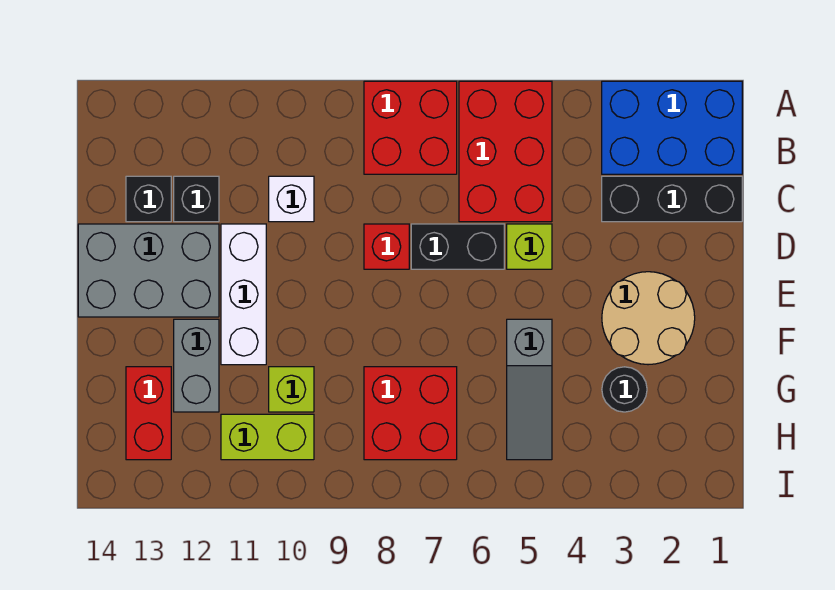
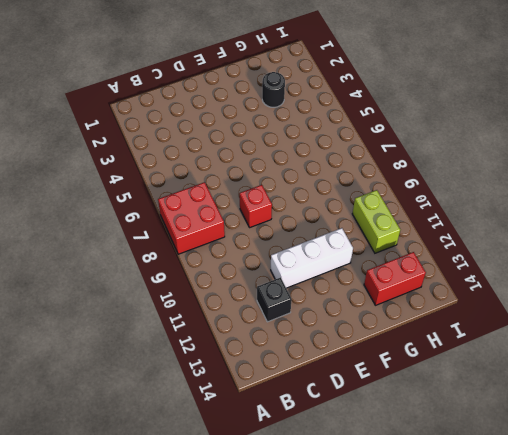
none -> blue 2x3 brick [602,81,742,174]
none -> red 2x3 brick [459,81,552,222]
none -> black 1x3 brick [602,176,742,222]

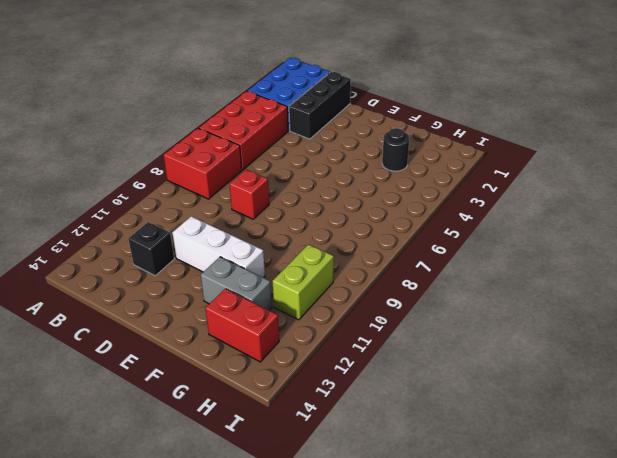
red 2x3 brick [199,91,288,170] -> red 2x3 brick turned to [459,81,552,222]
none -> white 1x1 brick [269,176,314,222]
none -> black 1x1 brick [126,176,171,222]
none -> lime 1x1 brick [507,224,552,269]

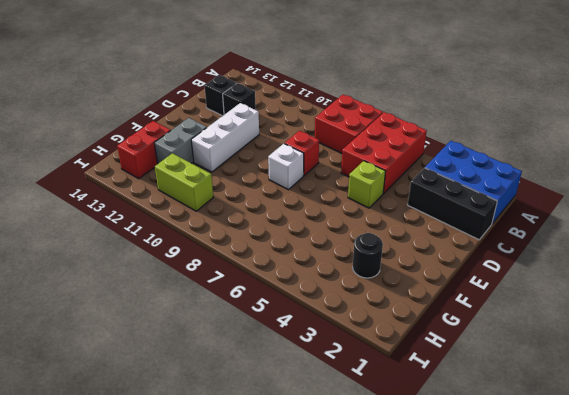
white 1x1 brick [268,144,304,190] -> white 1x1 brick moved to [269,176,314,222]
none -> black 1x2 brick [411,224,504,269]
none -> grey 2x3 brick [78,224,219,317]
none -> tan 2x2 round brick [602,272,695,365]

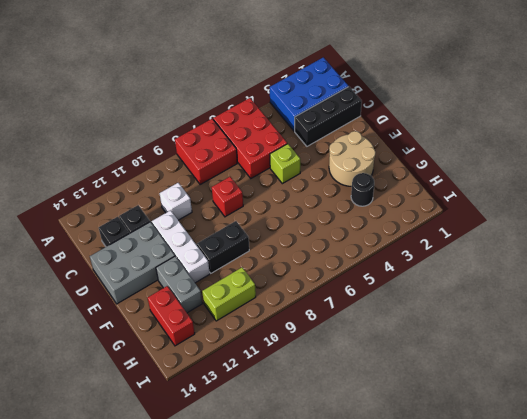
black 1x2 brick [197,221,249,273] -> black 1x2 brick moved to [411,224,504,269]
none -> grey 1x3 slope [507,319,552,460]
none -> red 2x2 brick [364,367,457,460]
none -> lime 1x1 brick [269,367,314,412]

